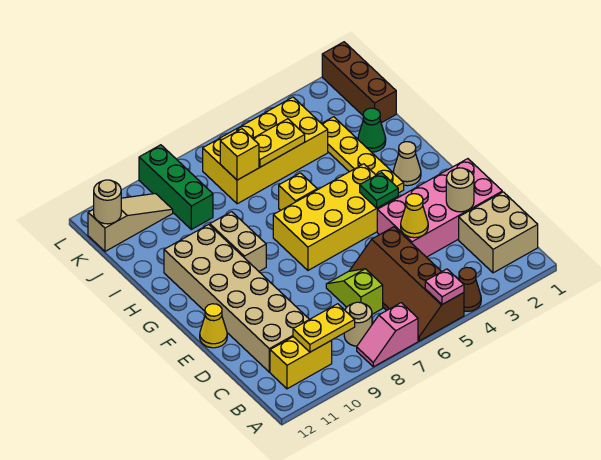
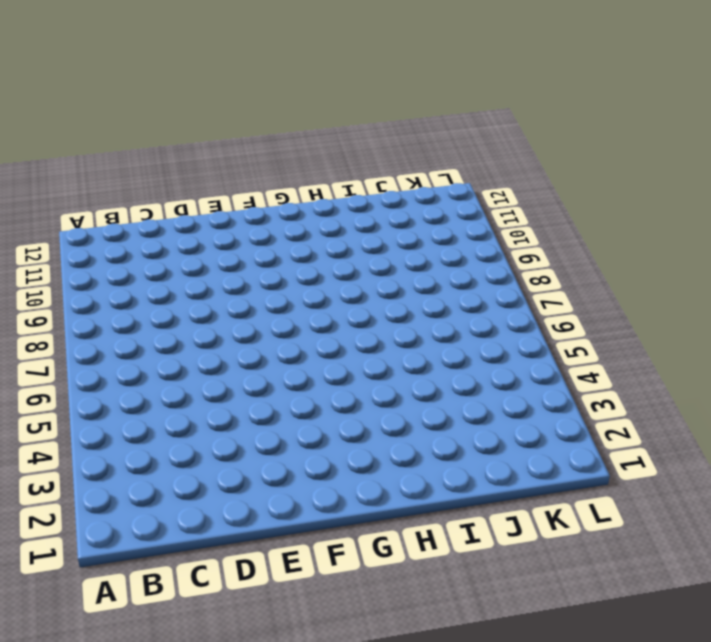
none -> brown 1x1 cone [459,267,481,311]
none -> brown 2x4 slope [350,227,464,341]
none -> pink 1x2 slope [357,303,418,367]

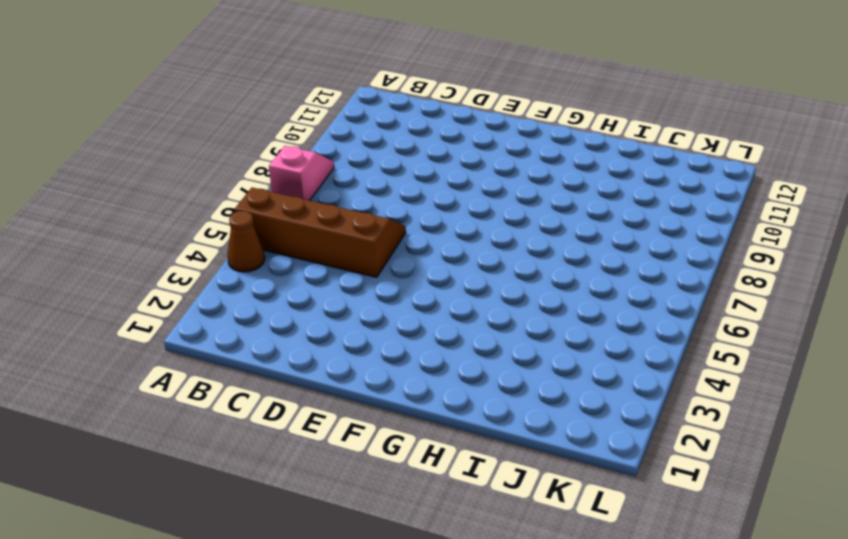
none -> tan 2x2 brick [459,192,538,273]
none -> tan 1x1 round brick [344,302,372,346]
none -> yellow 1x2 brick [270,337,332,389]

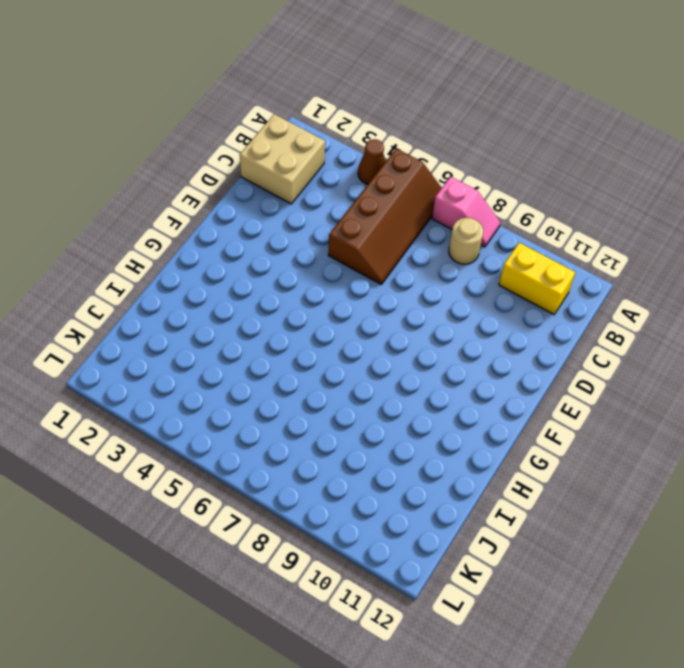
none -> lime 1x2 slope [326,269,383,314]
none -> tan 2x6 brick [164,224,309,372]
none -> pink 2x4 brick [377,159,502,257]

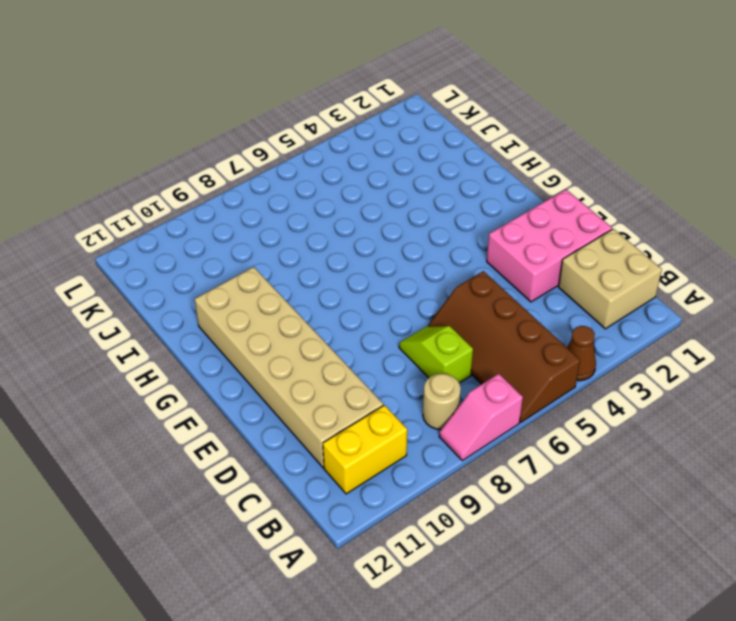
pink 2x3 brick [487,190,612,302] -> pink 2x4 brick [377,159,502,257]
none -> yellow 1x1 cone [200,304,227,348]
none -> yellow 2x4 brick [273,164,398,270]
none -> tan 1x1 cone [393,142,421,186]

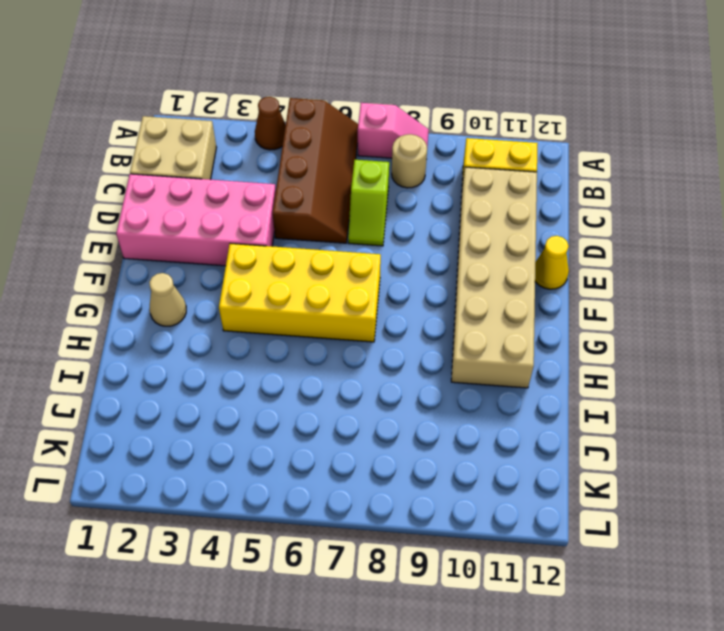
none -> yellow 1x4 plate [321,117,404,193]
none -> tan 1x2 brick [210,212,266,271]
none -> yellow 1x1 brick [279,173,317,210]

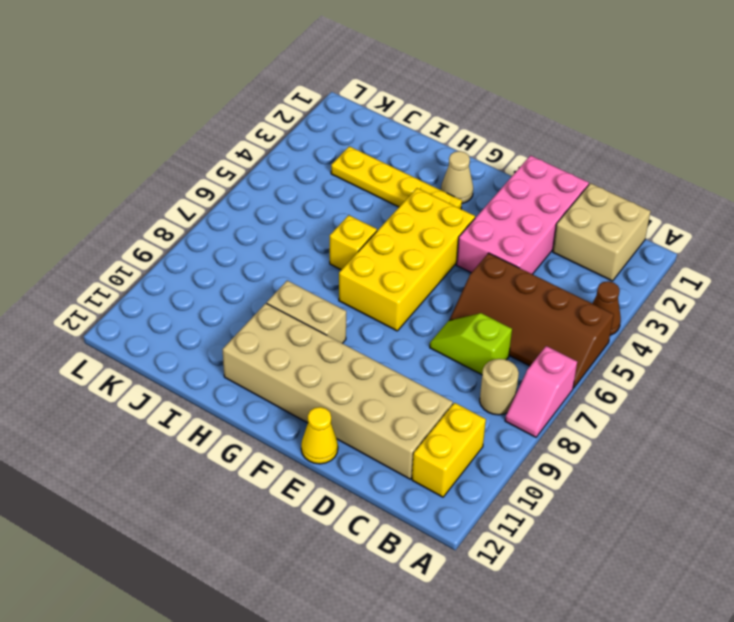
none -> green 1x1 cone [358,108,386,152]
none -> brown 1x3 brick [322,42,396,123]
none -> yellow 2x4 brick [203,97,328,204]

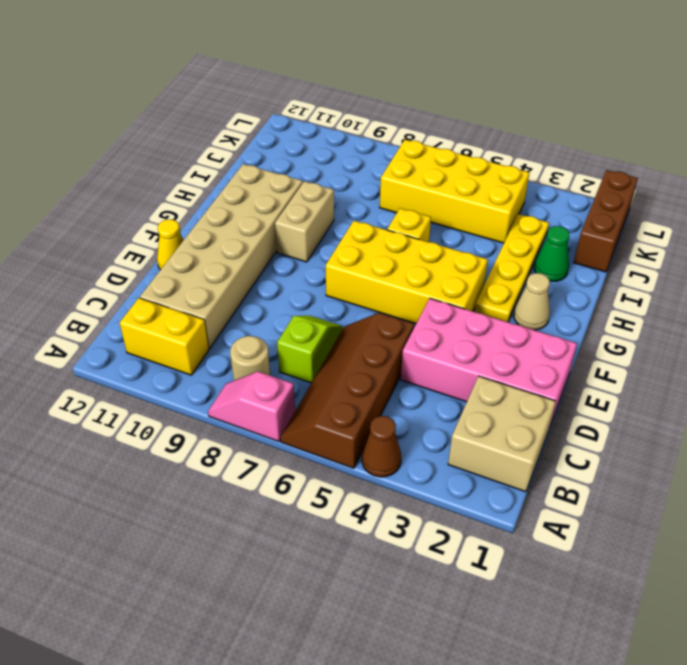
none -> green 1x3 brick [139,145,213,229]
none -> tan 1x3 slope [88,194,173,251]
none -> pink 1x1 plate [425,269,464,304]

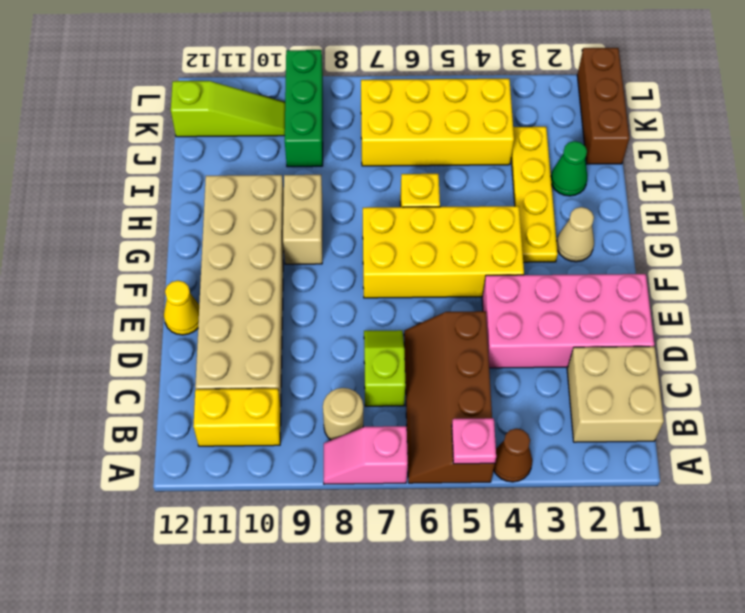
lime 1x3 slope [171,81,285,137] -> tan 1x3 slope [88,194,173,251]
none -> yellow 1x2 plate [293,304,355,352]
none -> tan 1x1 round brick [446,168,474,212]
none -> yellow 1x1 cone [401,194,428,238]

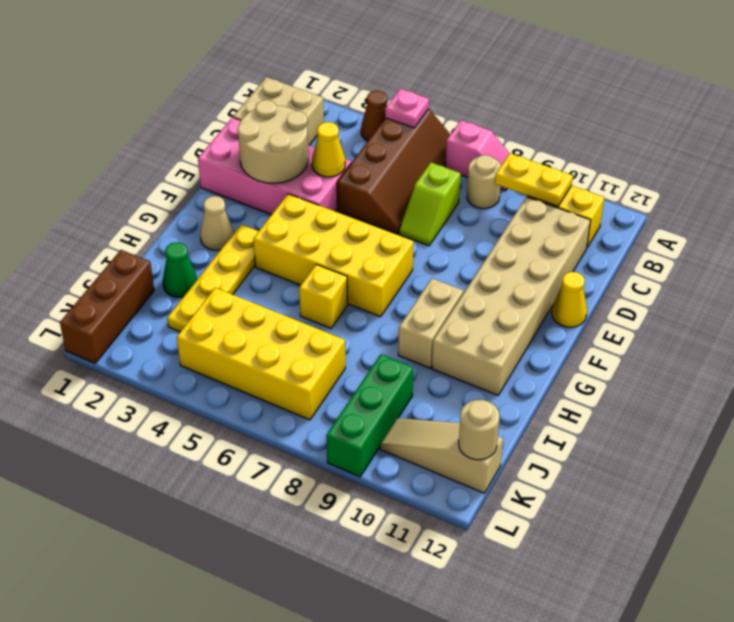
tan 2x2 round brick [237,100,308,183] -> tan 1x1 round brick [446,168,474,212]
none -> green 1x1 plate [360,173,398,208]
none -> yellow 1x2 plate [253,119,305,167]
none -> yellow 1x1 brick [220,129,259,180]

